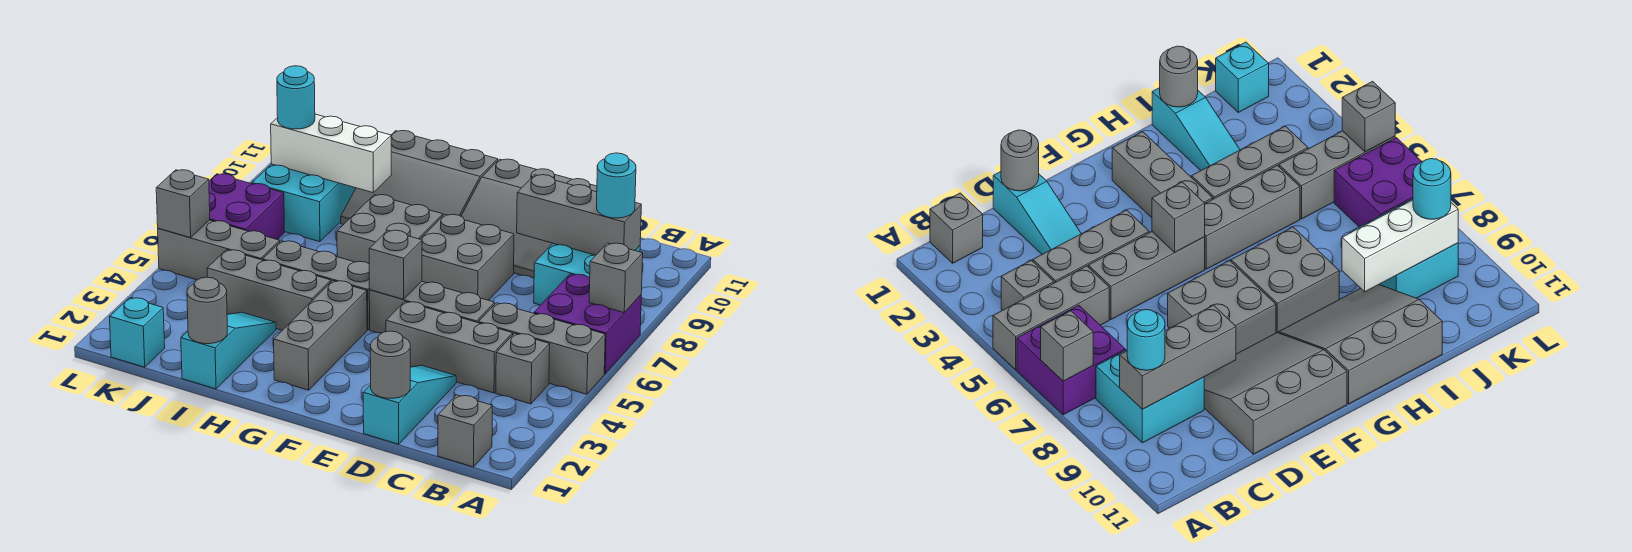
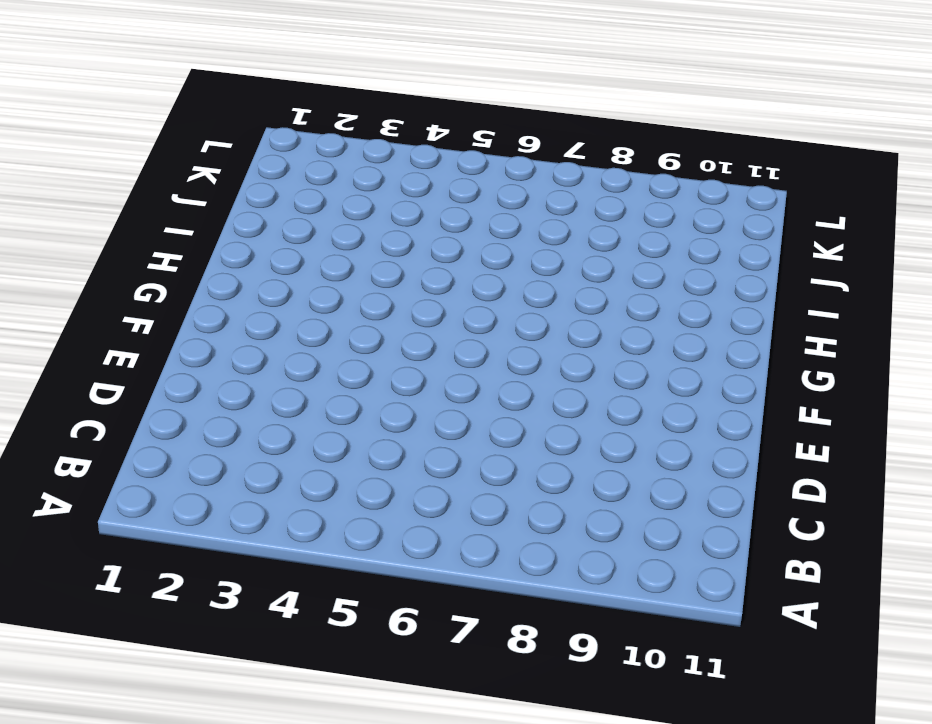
none -> grey 1x3 brick [478,303,605,394]
none -> purple 2x2 brick [534,274,641,374]
none -> grey 1x1 brick [438,395,492,467]

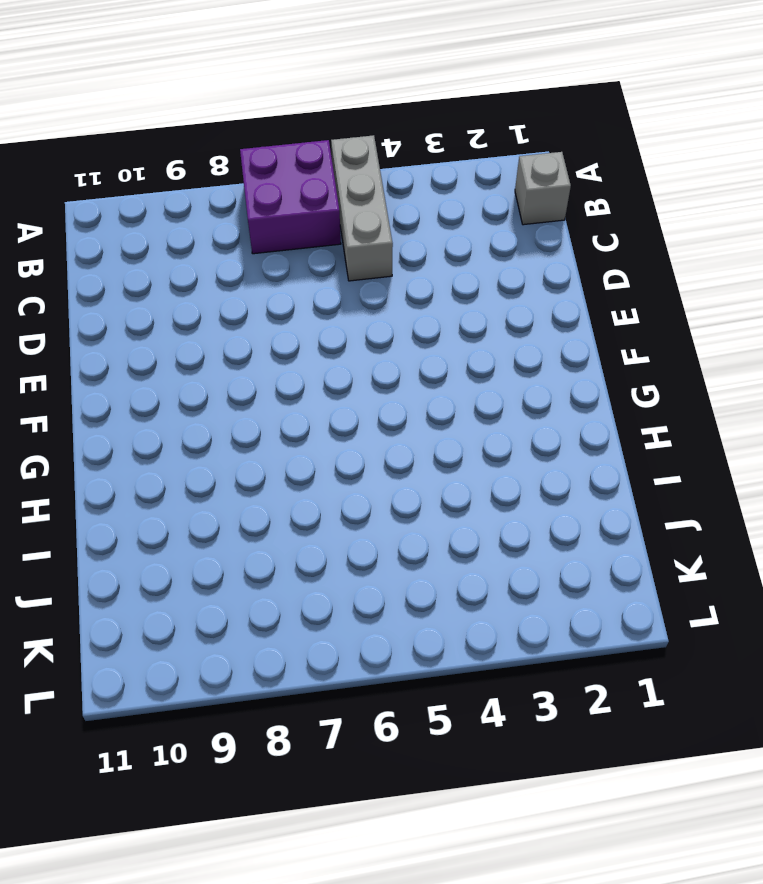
none -> grey 1x1 brick [496,333,550,404]
none -> cyan 2x2 brick [534,243,640,305]
none -> grey 1x3 brick [386,302,513,393]

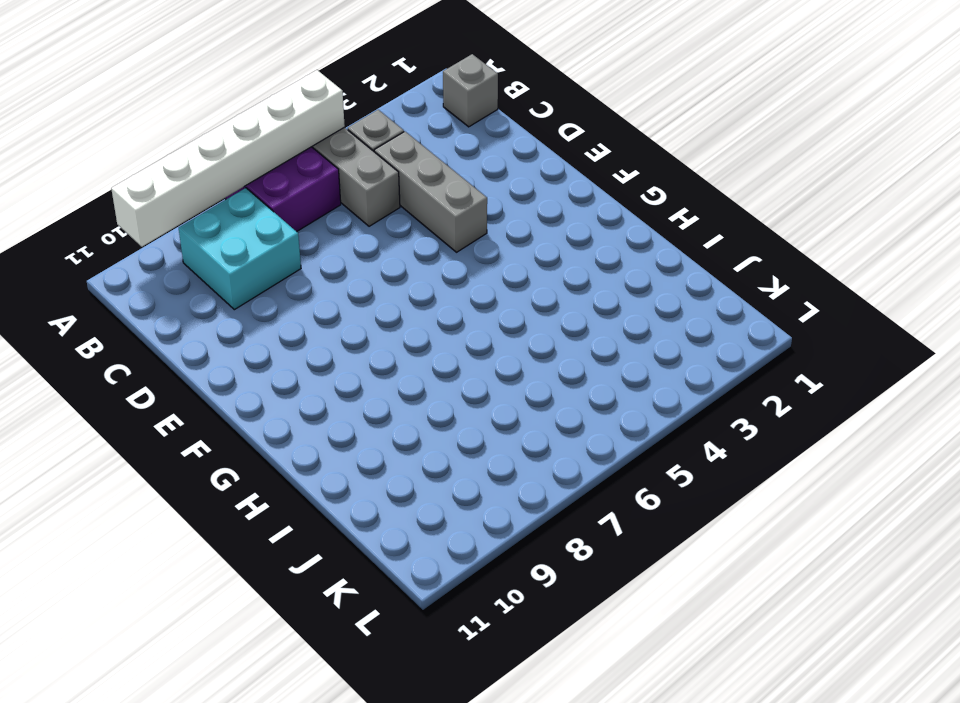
white 1x6 brick [111,70,345,247] -> grey 1x1 brick [589,243,643,313]
none -> cyan 1x3 slope [363,365,456,444]
none -> grey 1x3 brick [369,281,495,333]
none -> grey 3x3 slope [461,159,597,278]

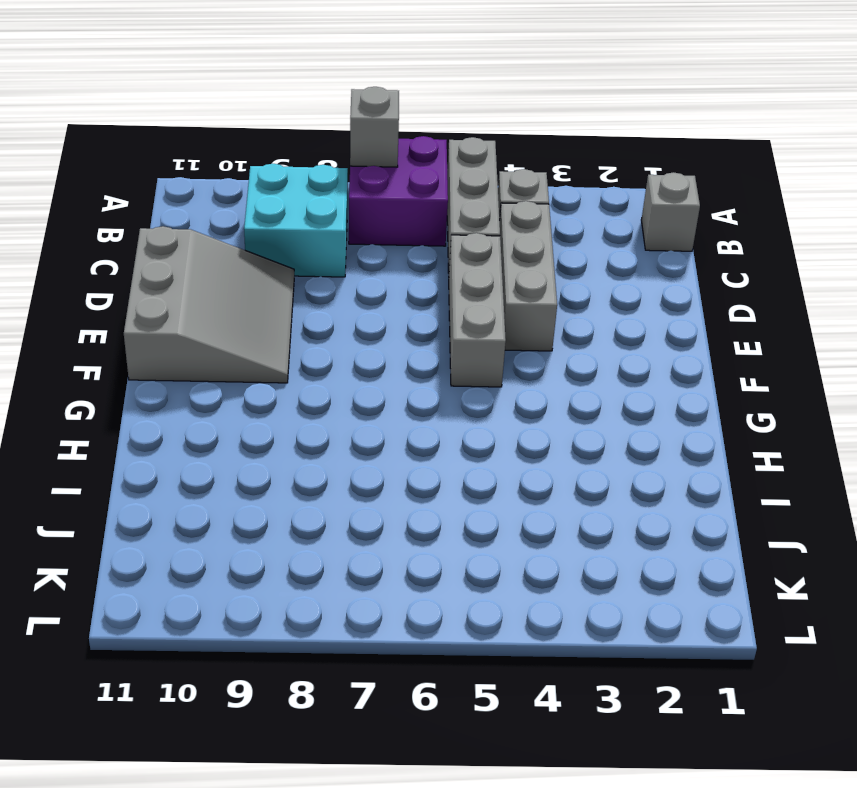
none -> cyan 1x3 slope [363,365,456,444]
none -> grey 2x2 brick [421,214,514,300]
none -> grey 1x3 brick [274,281,367,390]

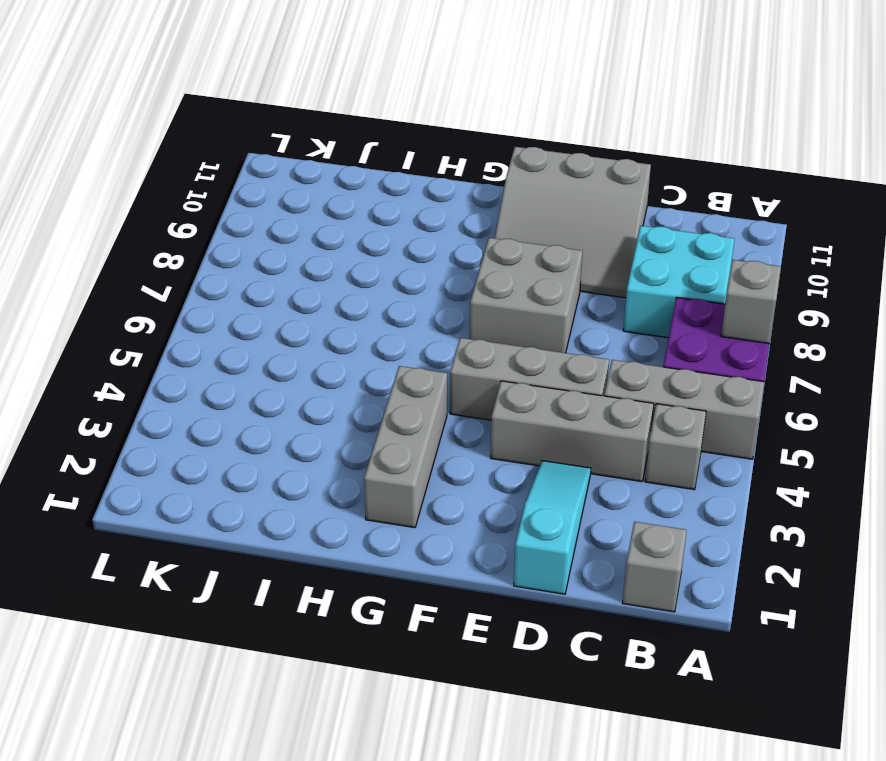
none -> grey 1x3 brick [263,241,370,330]
none -> grey 2x2 brick [337,195,443,264]
none -> grey 3x3 slope [341,131,498,224]

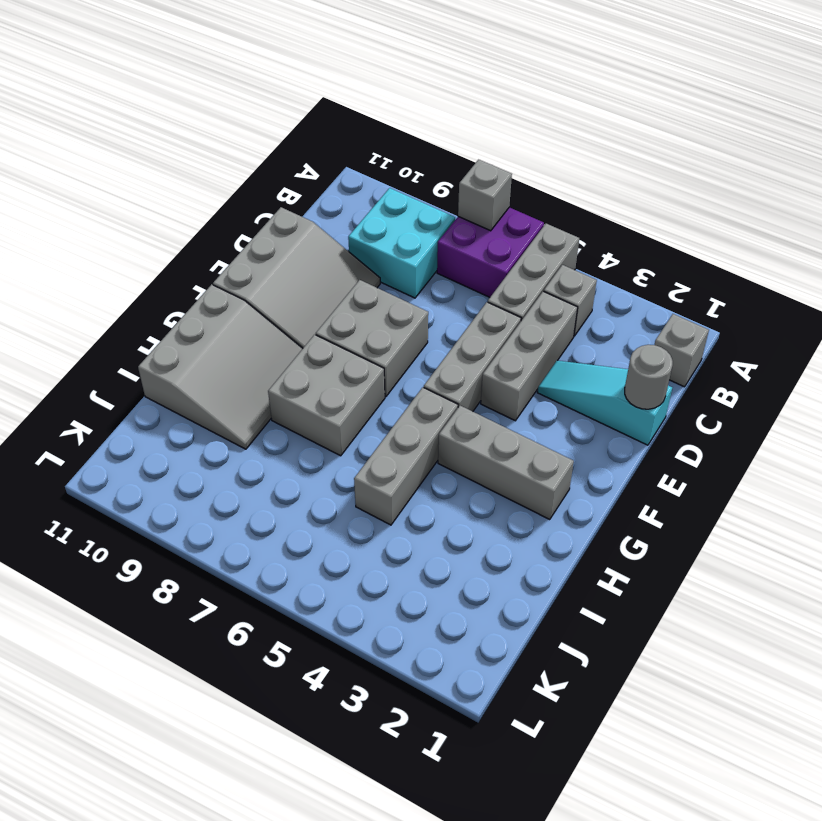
none -> grey 1x3 brick [207,250,331,330]
none -> cyan 1x3 slope [181,312,276,389]
none -> grey 1x3 brick [158,220,280,280]

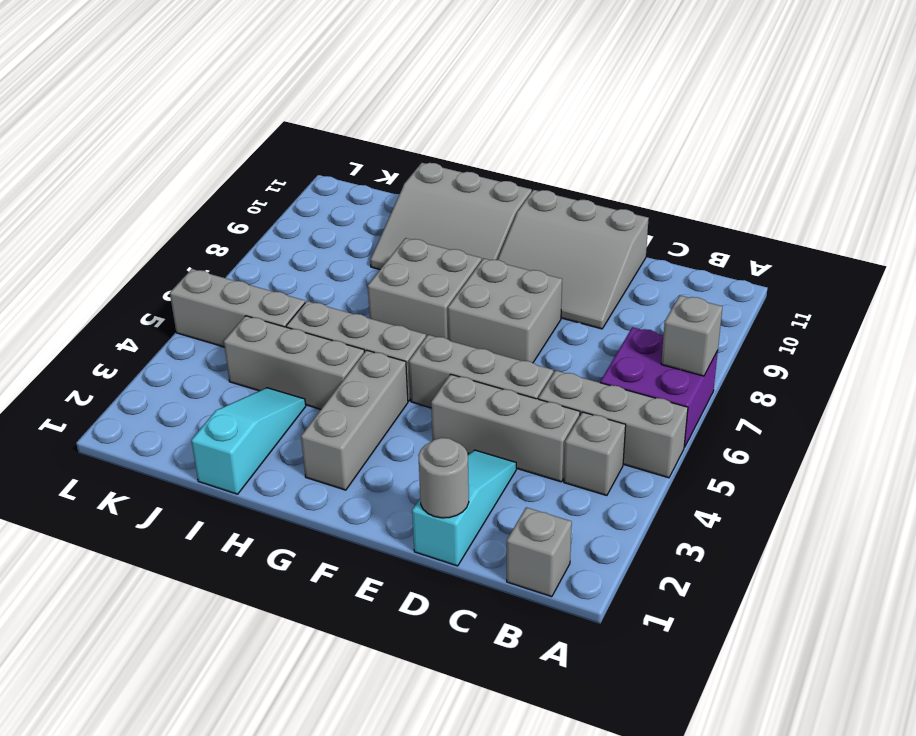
none -> cyan 2x2 brick [534,243,640,305]
none -> cyan 2x2 brick [252,164,356,242]
none -> cyan 1x1 brick [110,298,165,367]

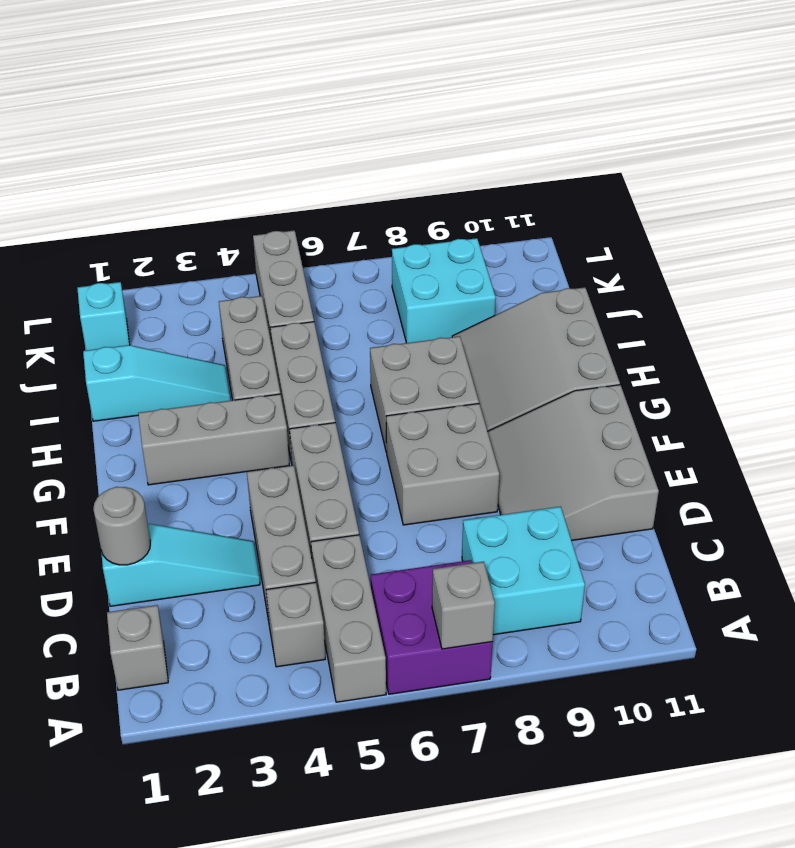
none -> purple 2x2 brick [209,174,285,240]
none -> grey 1x3 brick [517,175,641,255]
none -> grey 1x1 brick [369,230,422,299]

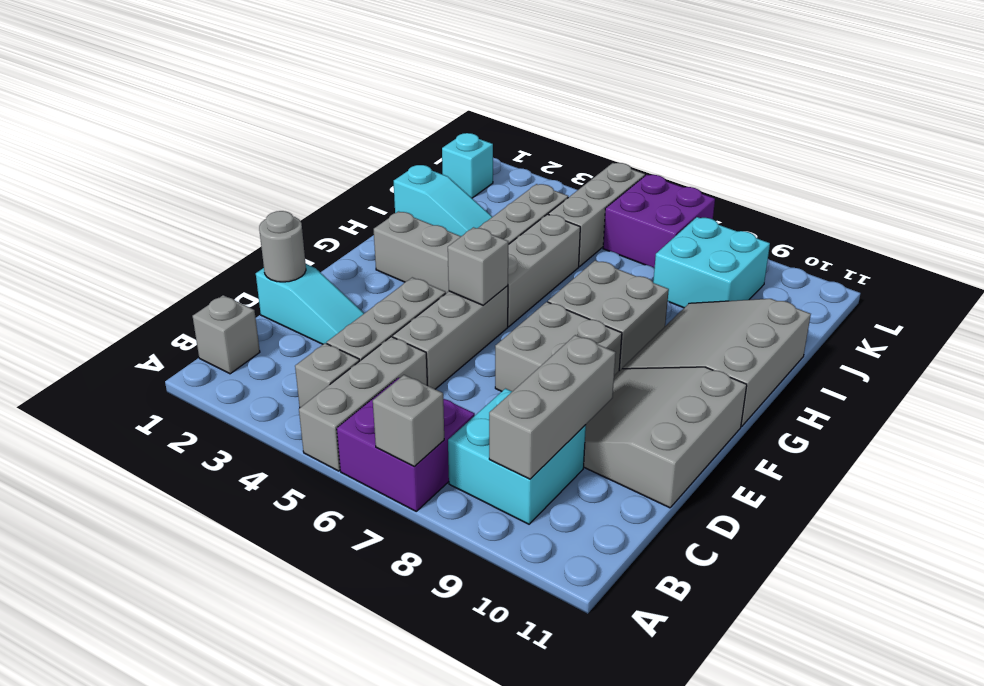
none -> grey 1x1 round brick [187,277,227,344]
none -> white 1x3 brick [271,114,391,193]
none -> grey 1x1 brick [156,170,210,238]

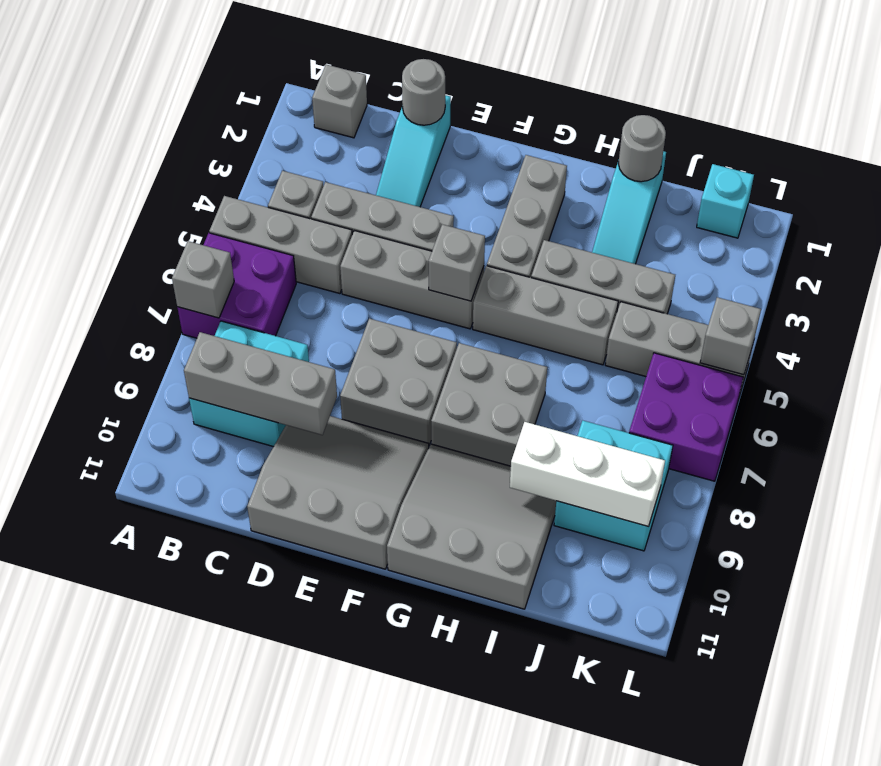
none -> cyan 1x1 round brick [597,153,636,218]
none -> cyan 1x1 round brick [277,66,315,129]

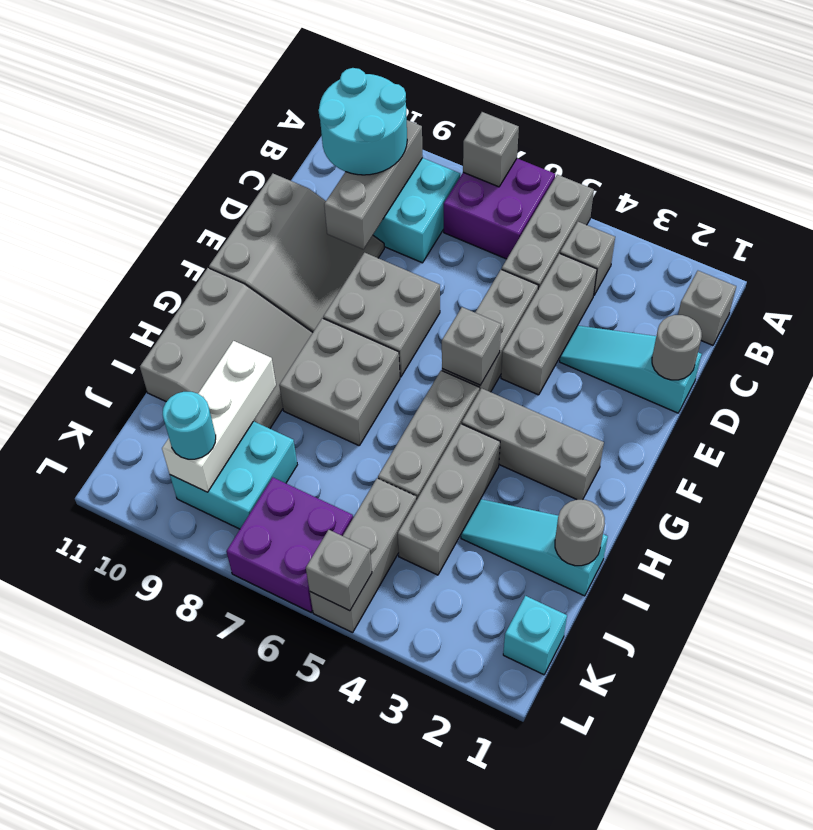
cyan 2x2 round brick [318,68,407,175] -> cyan 1x1 round brick [597,153,636,218]

